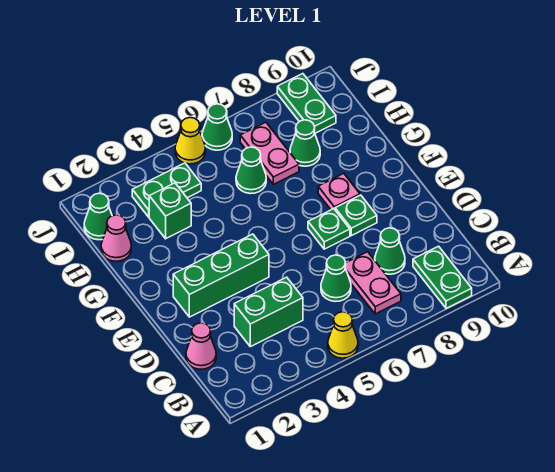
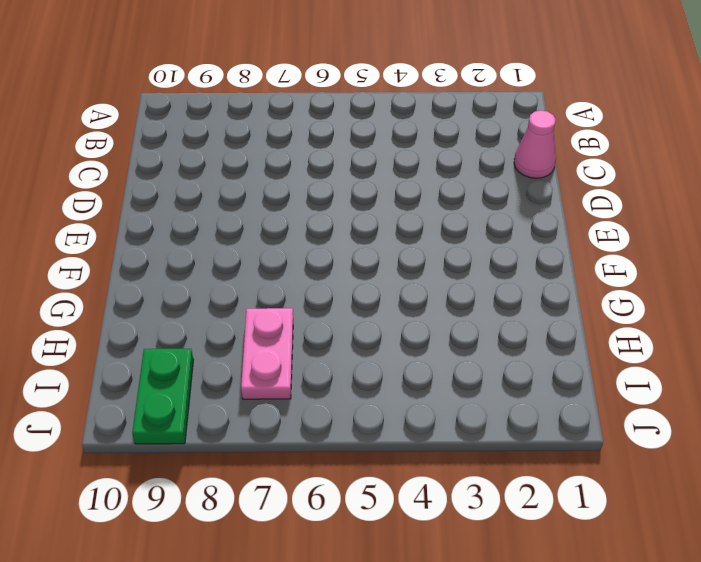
none -> yellow 1x1 cone [328,312,358,358]
none -> green 1x2 plate [413,246,472,308]
none -> pink 1x2 plate [345,252,401,314]

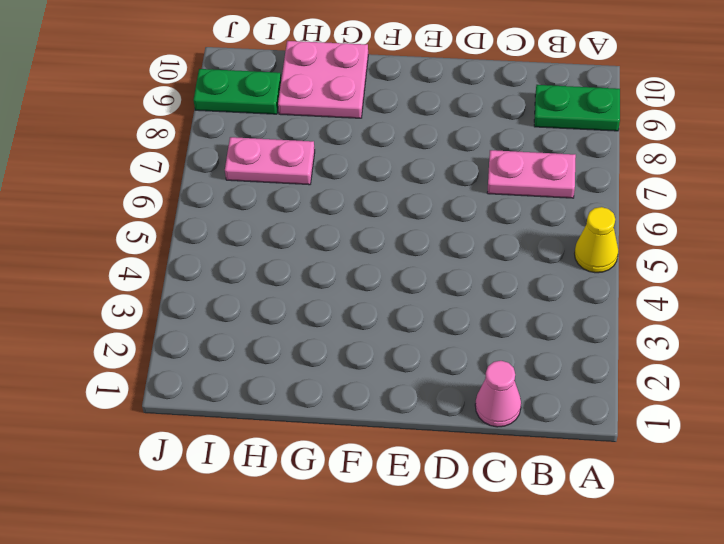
pink 2x2 plate [278,41,368,118] -> none
none -> green 1x2 brick [234,277,303,347]
none -> green 1x1 cone [321,255,351,301]
none -> green 1x1 cone [375,228,405,274]

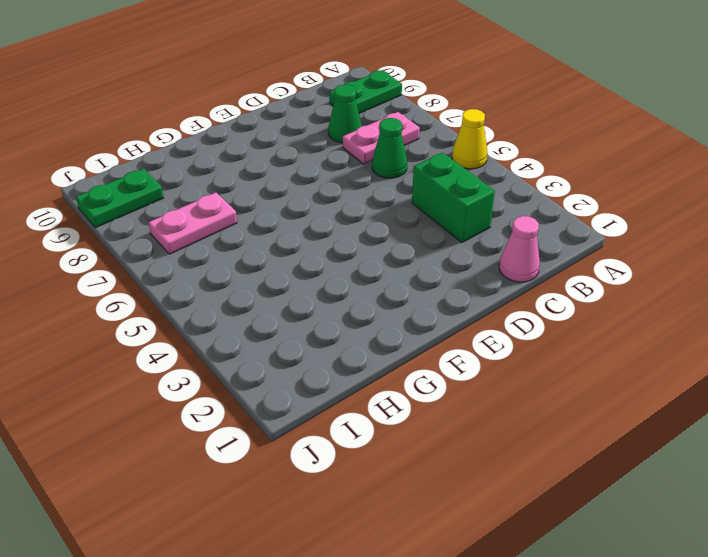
none -> green 1x3 brick [173,234,269,317]
none -> green 1x1 plate [308,209,350,249]
none -> green 1x1 plate [335,195,377,236]

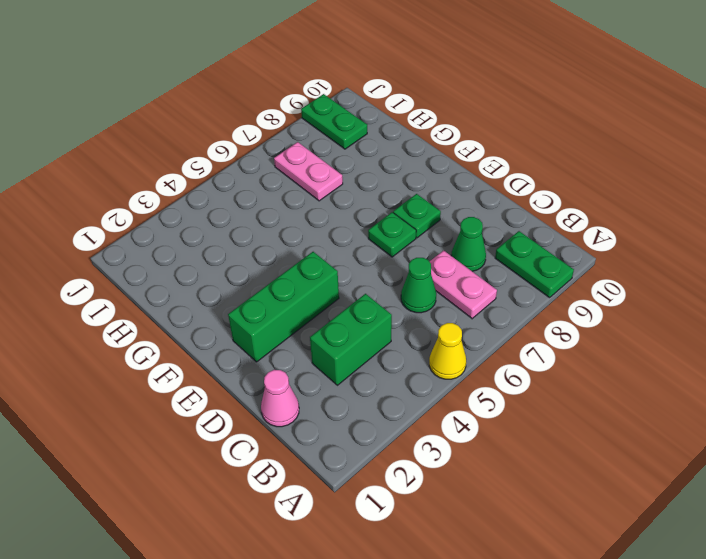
none -> pink 1x1 plate [318,173,360,210]
none -> pink 1x1 cone [101,215,131,261]
none -> green 1x1 brick [149,183,191,239]

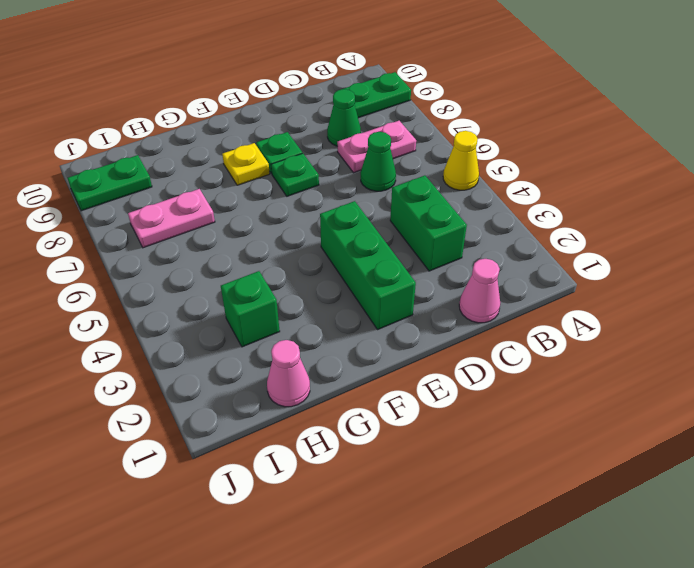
yellow 1x1 plate [222,143,270,185] -> pink 1x1 plate [318,173,360,210]
none -> green 1x1 cone [236,147,266,194]
none -> green 1x1 cone [290,120,320,166]
none -> green 1x1 cone [84,193,112,240]

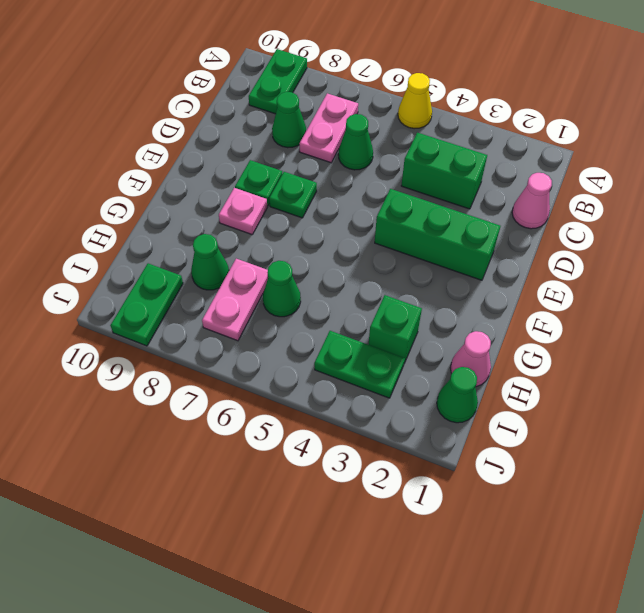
none -> yellow 1x1 cone [175,118,205,164]
none -> green 1x1 cone [202,104,232,150]

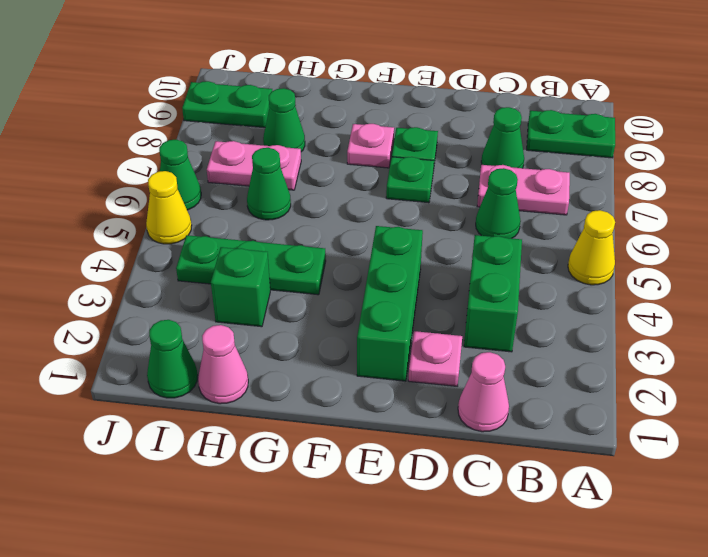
pink 1x1 plate [408,331,462,386] -> none
green 1x3 plate [176,235,326,295] -> green 1x2 plate [132,163,201,217]

